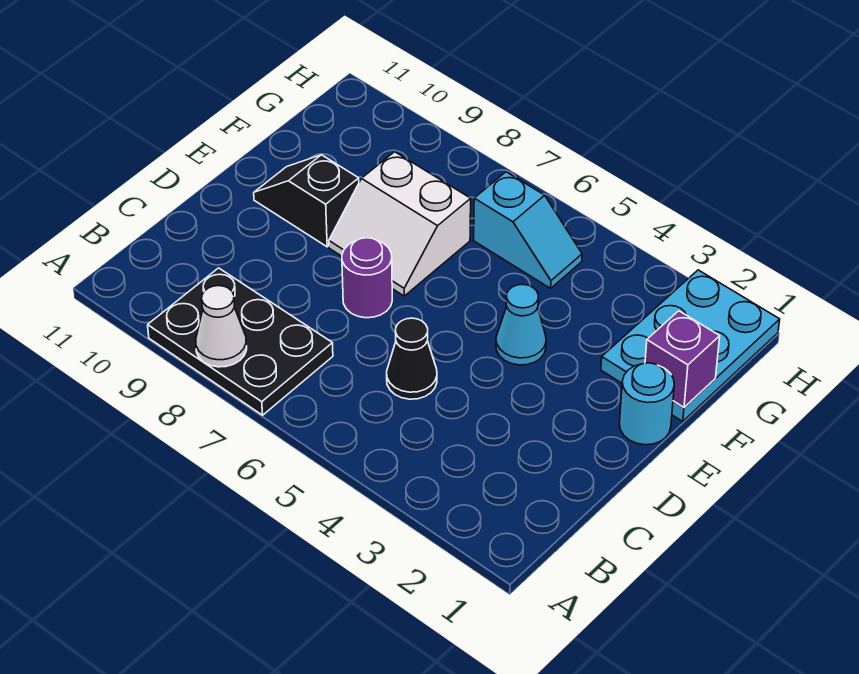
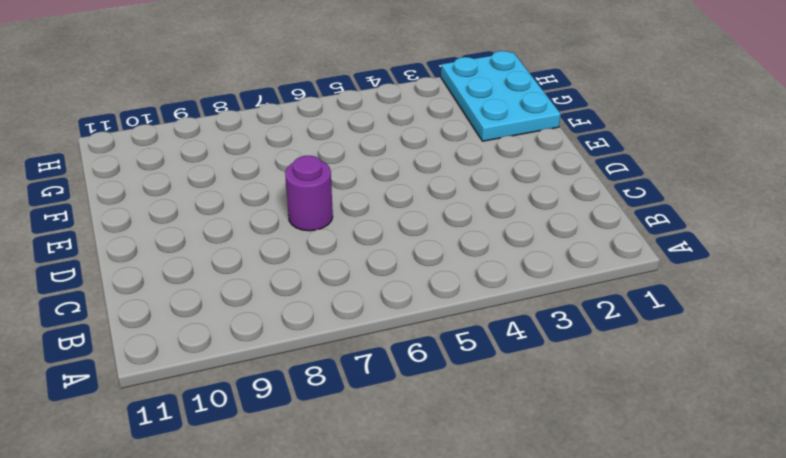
none -> black 2x3 plate [148,268,333,415]
none -> black 1x1 cone [387,318,437,399]

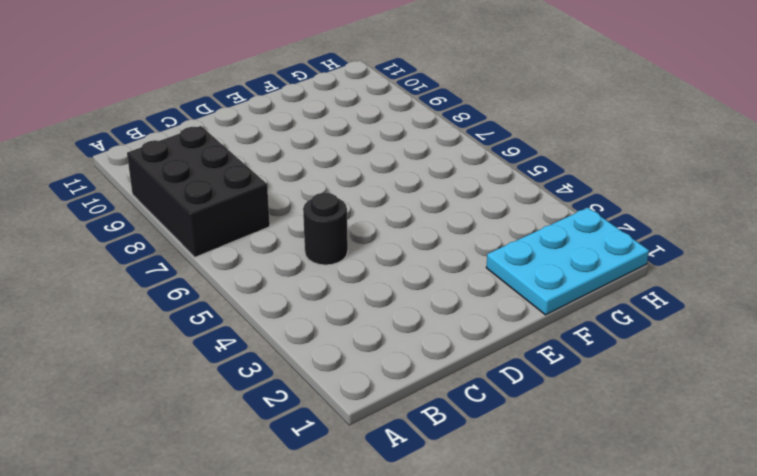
black 2x3 brick [127,126,270,257] -> black 2x3 plate [148,268,333,415]
black 1x1 round brick [303,193,348,265] -> black 1x1 cone [387,318,437,399]
none -> purple 1x1 round brick [342,238,392,318]
none -> cyan 1x1 round brick [620,363,674,445]

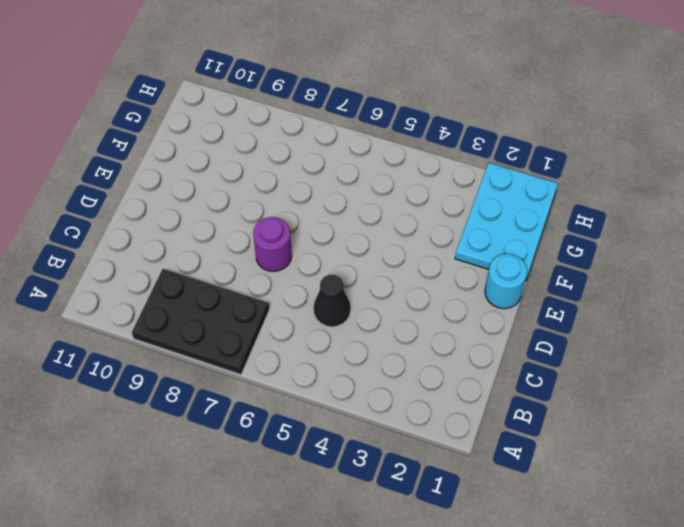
none -> cyan 1x1 cone [496,284,546,365]
none -> white 2x2 slope [329,152,471,296]

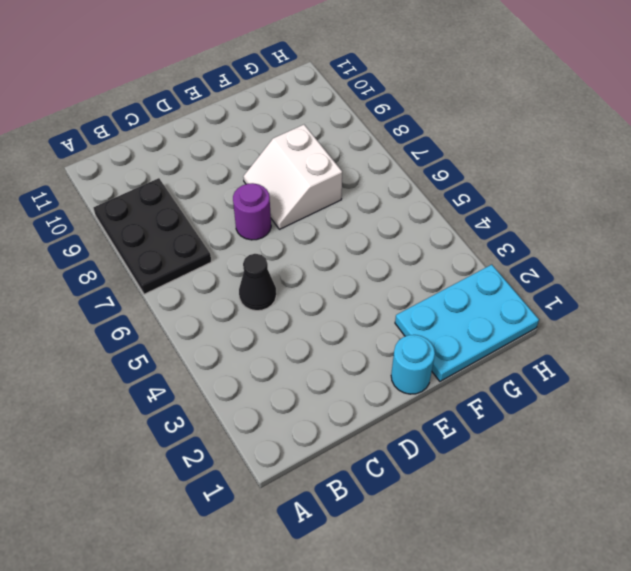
none -> cyan 1x1 cone [496,284,546,365]
none -> black 1x2 slope [254,155,359,247]

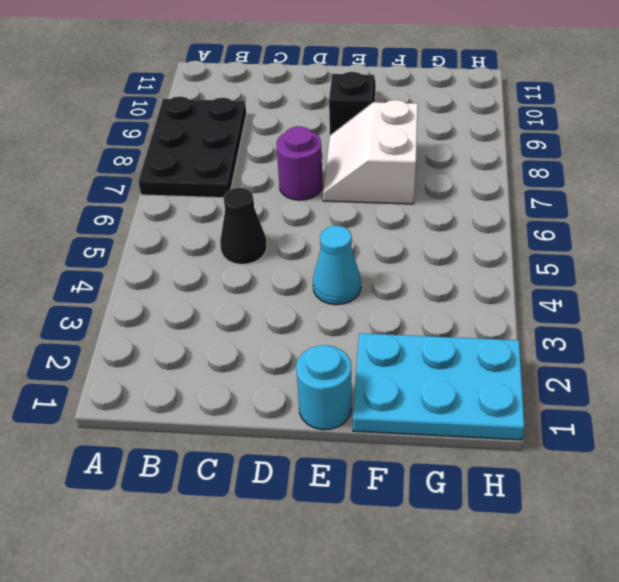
none -> cyan 1x2 slope [474,172,582,288]
none -> white 1x1 cone [196,286,247,367]

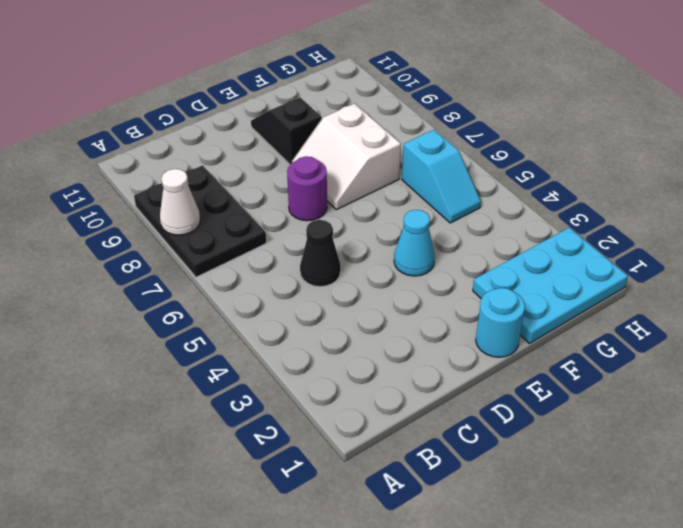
none -> purple 1x1 brick [645,311,720,407]

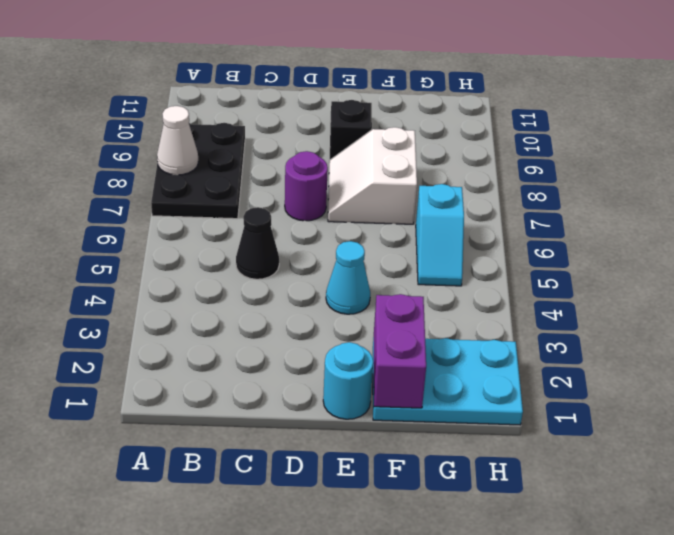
purple 1x2 brick [374,294,426,408] -> purple 1x1 brick [645,311,720,407]

